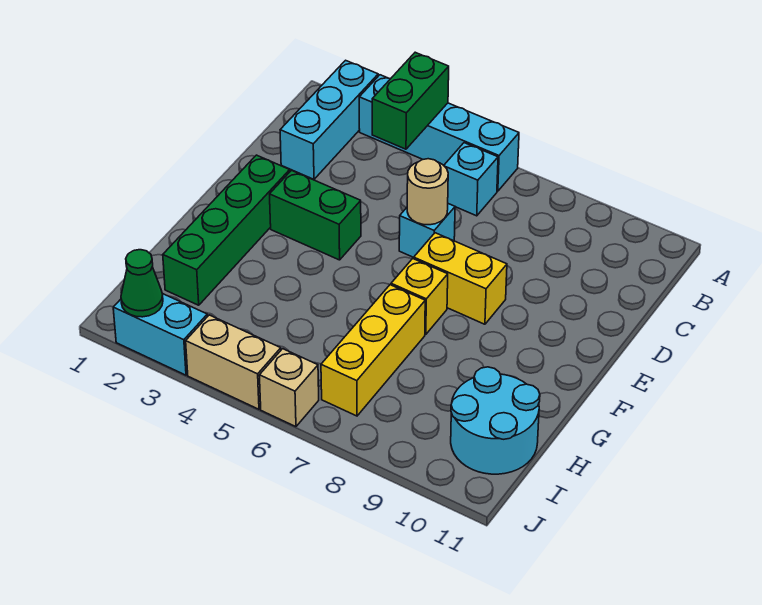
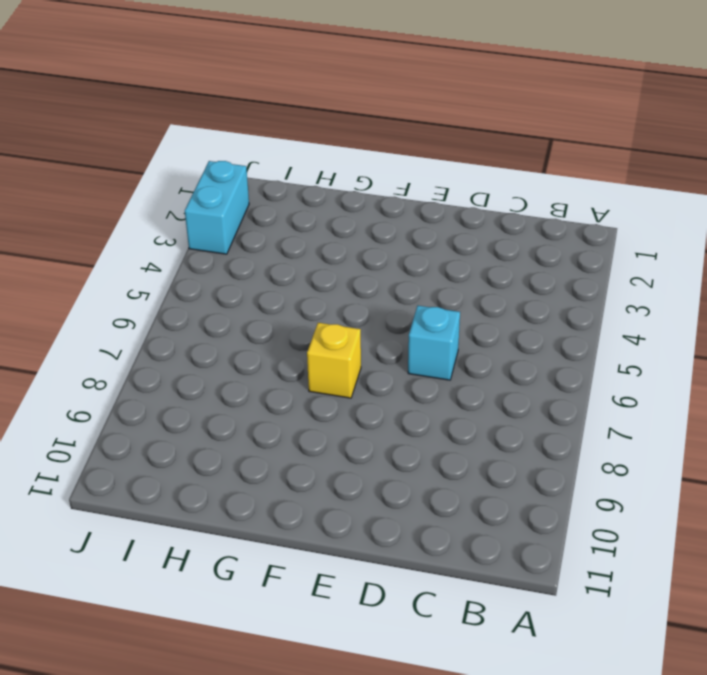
none -> cyan 1x3 brick [280,60,378,179]
none -> cyan 1x4 brick [359,75,519,191]
none -> cyan 1x1 brick [444,143,498,216]

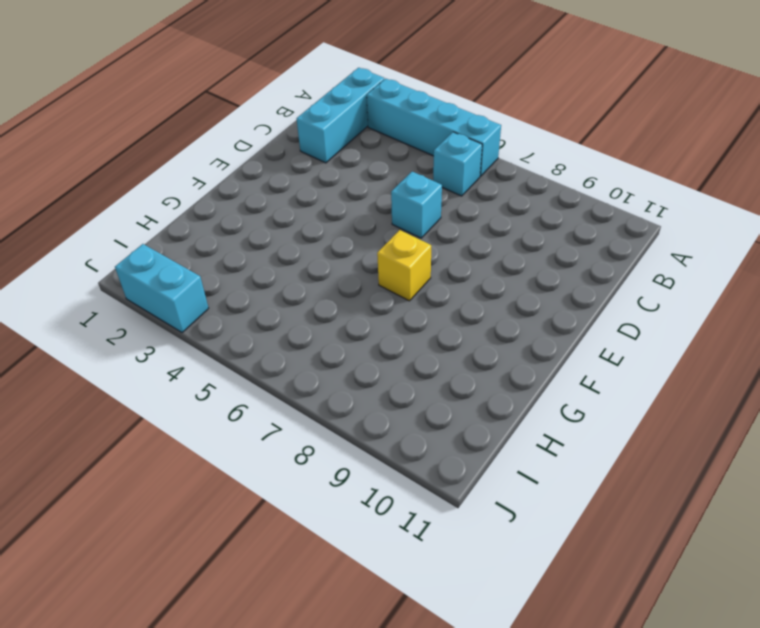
none -> green 1x4 brick [163,155,290,305]
none -> green 1x2 brick [270,170,361,260]
none -> yellow 1x2 brick [414,233,507,324]

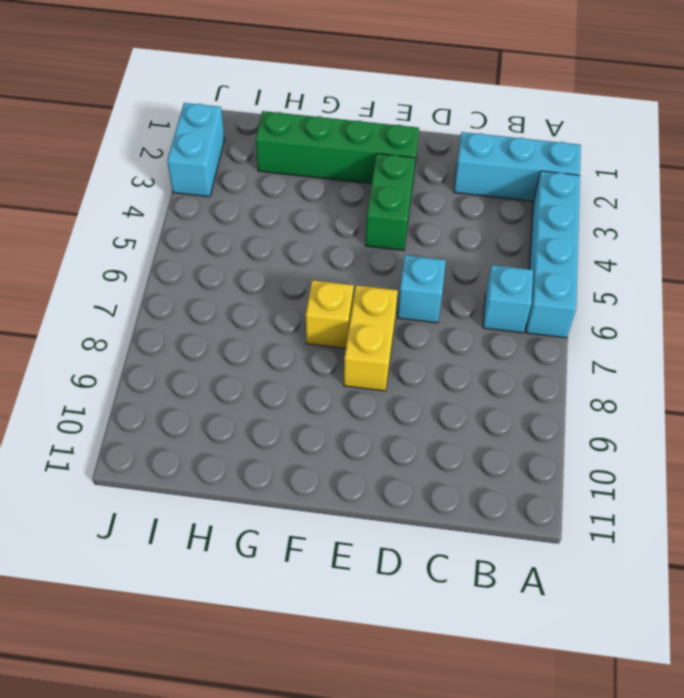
none -> yellow 1x3 brick [321,285,425,416]
none -> cyan 2x2 round brick [451,367,540,474]
none -> tan 1x2 brick [186,315,281,409]

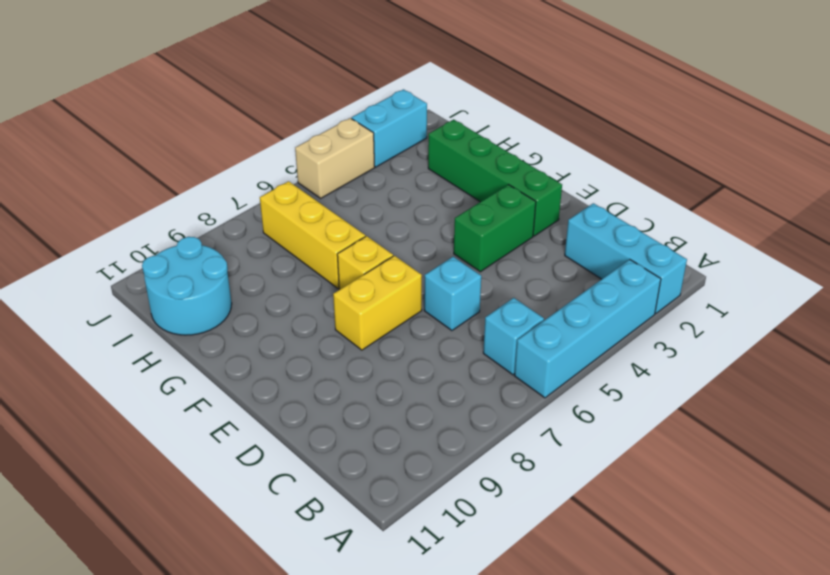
none -> tan 1x1 brick [259,349,319,427]
none -> green 1x2 brick [372,52,449,149]
none -> tan 1x1 round brick [407,159,448,225]

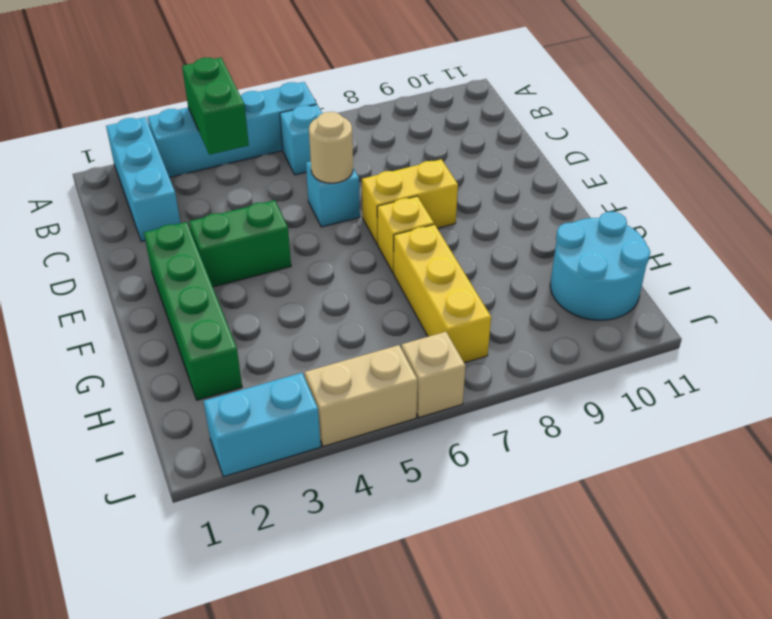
none -> green 1x1 cone [121,250,163,317]

